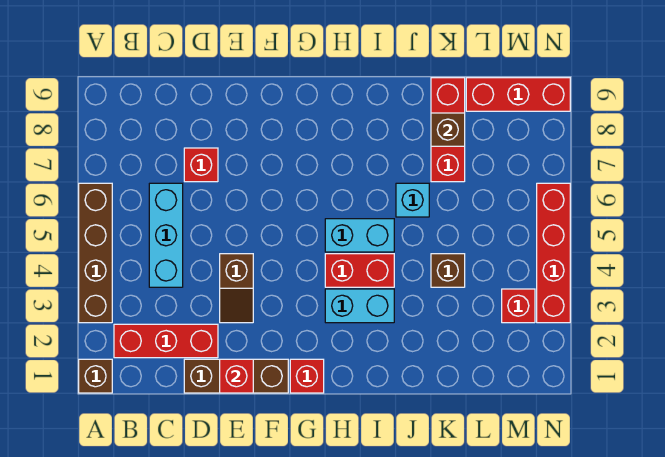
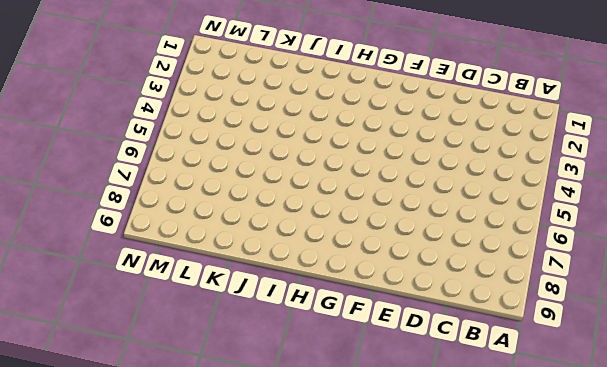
none -> brown 1x1 brick [79,359,112,393]
none -> brown 1x4 brick [79,183,112,323]
none -> red 1x3 brick [114,324,218,358]

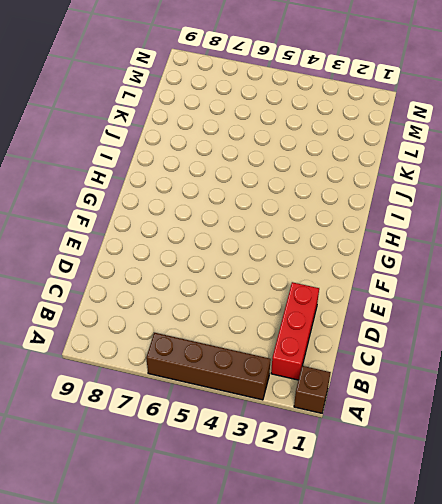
none -> cyan 1x3 brick [149,183,183,287]
none -> brown 1x3 brick [184,359,288,393]
none -> red 1x1 brick [184,148,218,182]

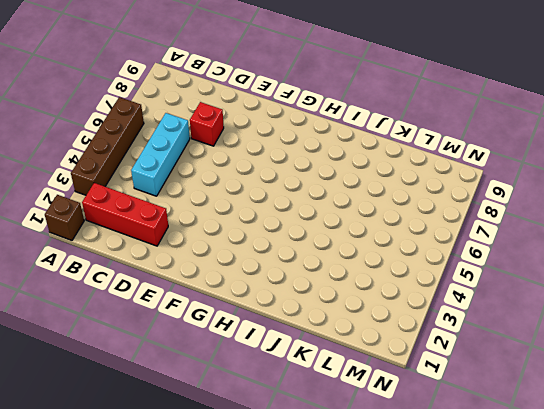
none -> brown 1x3 brick [184,359,288,393]
none -> brown 1x2 slope [220,254,253,323]
none -> red 1x1 brick [290,359,324,393]

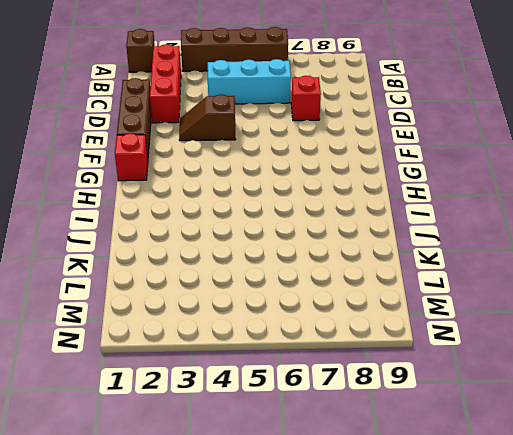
none -> cyan 1x2 brick [325,289,394,323]
none -> red 1x2 brick [325,254,394,287]
none -> cyan 1x2 brick [325,219,394,252]

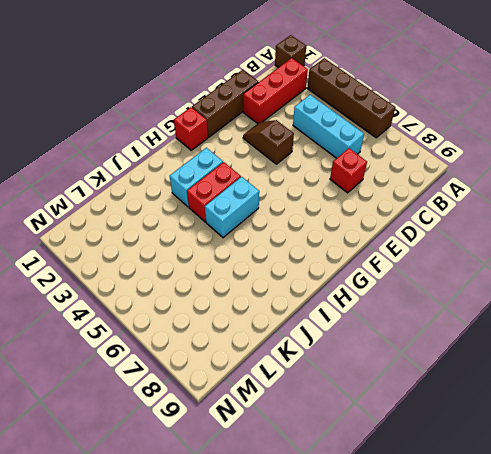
none -> cyan 1x1 brick [396,183,429,217]
none -> brown 1x1 brick [431,254,465,287]
none -> red 1x3 brick [431,78,465,182]

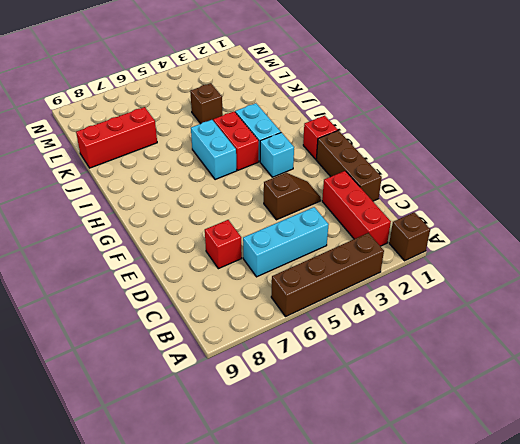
cyan 1x1 brick [260,133,294,177] -> cyan 1x1 brick moved to [396,183,429,217]
none -> red 1x3 brick [466,78,570,111]
none -> red 1x1 brick [502,289,535,323]
none -> red 1x4 brick [537,183,570,323]

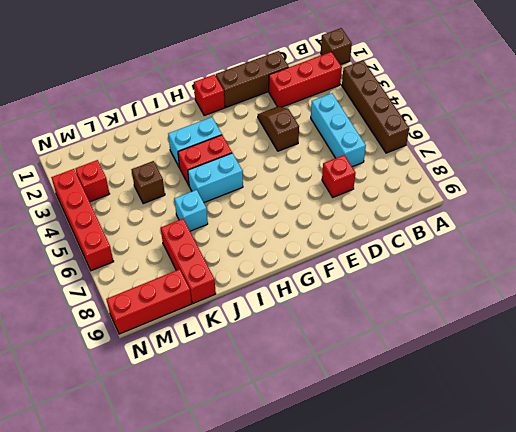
none -> red 1x1 brick [220,359,253,393]
none -> brown 1x1 brick [431,113,465,146]

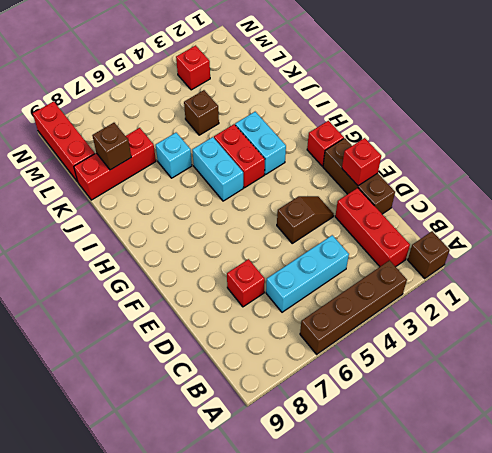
none -> red 1x4 brick [537,183,570,323]

